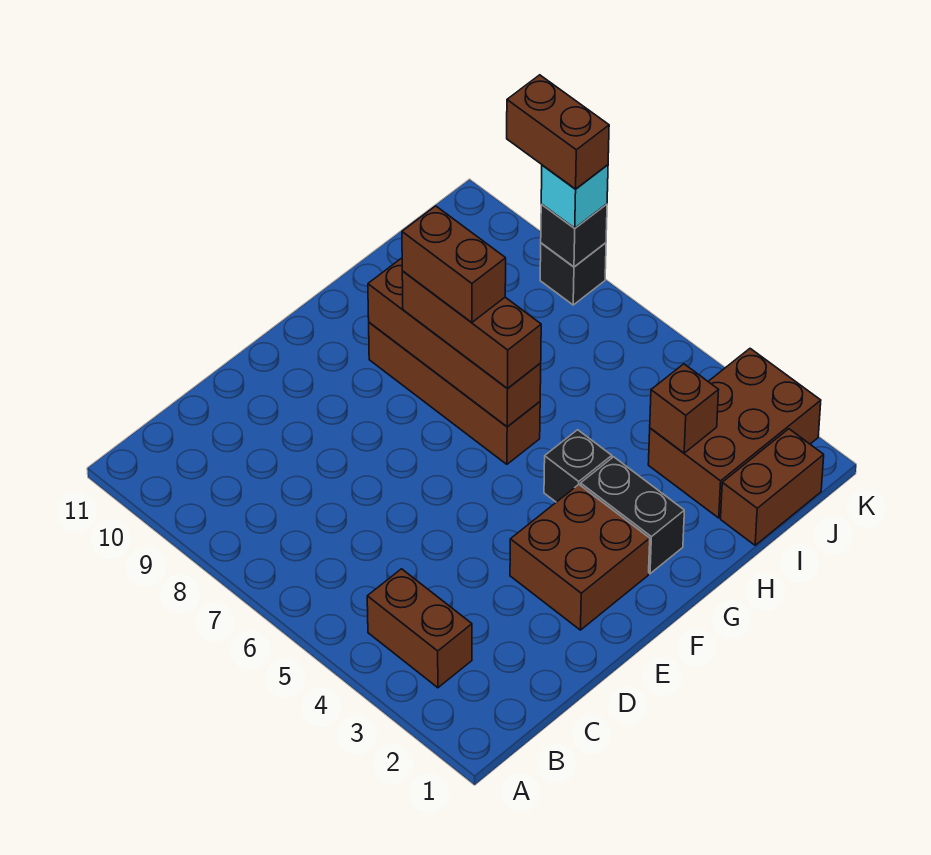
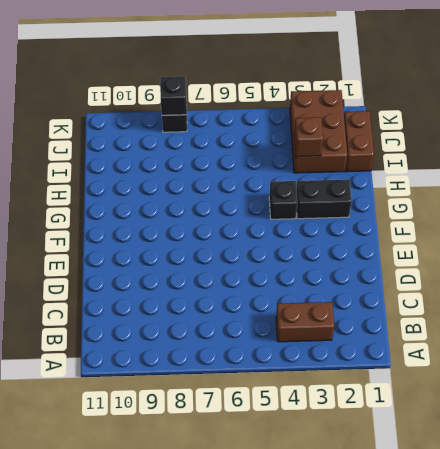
none -> brown 2x2 brick [510,485,650,630]
none -> brown 1x4 brick [369,322,540,464]
none -> brown 1x4 brick [368,259,541,427]

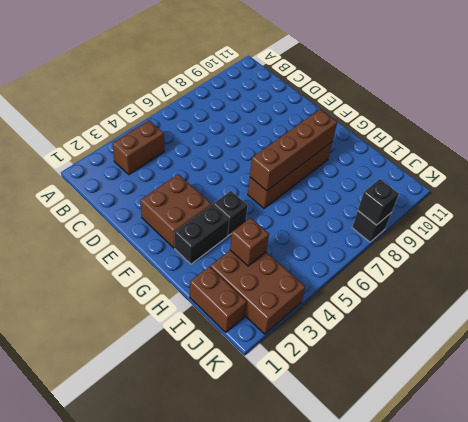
none -> brown 1x3 brick [402,271,541,389]
none -> cyan 1x1 brick [541,165,608,228]
none -> brown 1x2 brick [402,206,506,322]

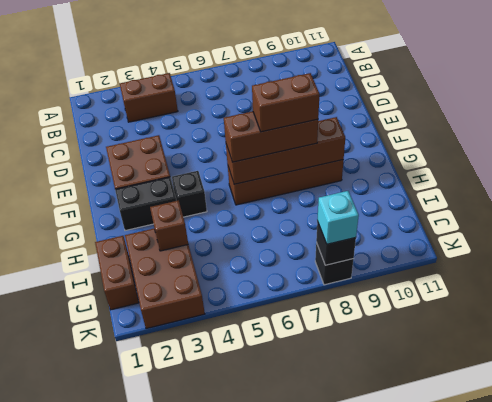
none -> brown 1x2 brick [507,75,609,189]

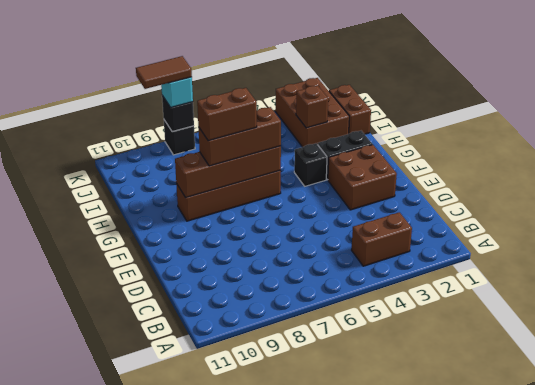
brown 1x2 tile [136,56,192,89] -> brown 1x2 brick [507,75,609,189]

